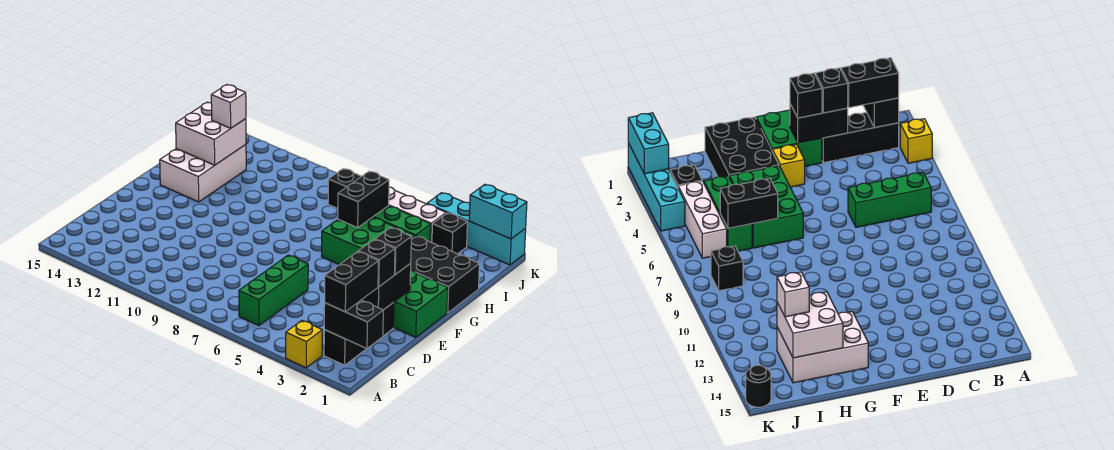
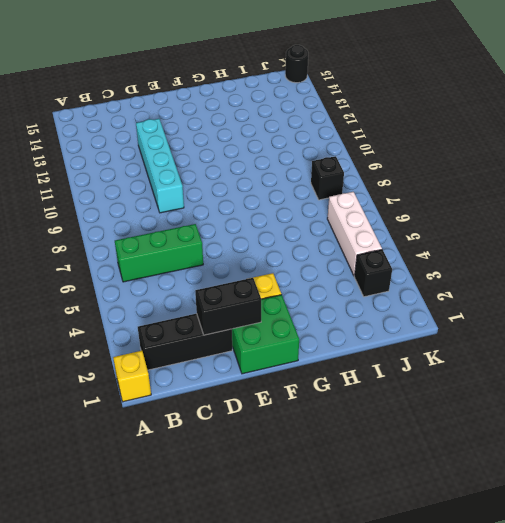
yellow 1x1 brick [113,351,151,402] -> yellow 1x1 brick moved to [286,321,322,368]
cyan 1x4 brick [136,119,184,213] -> cyan 1x4 brick moved to [427,193,526,265]
none -> black 2x3 brick [411,236,479,313]
none -> green 2x3 brick [321,217,415,265]
none -> white 2x3 brick [160,145,246,202]

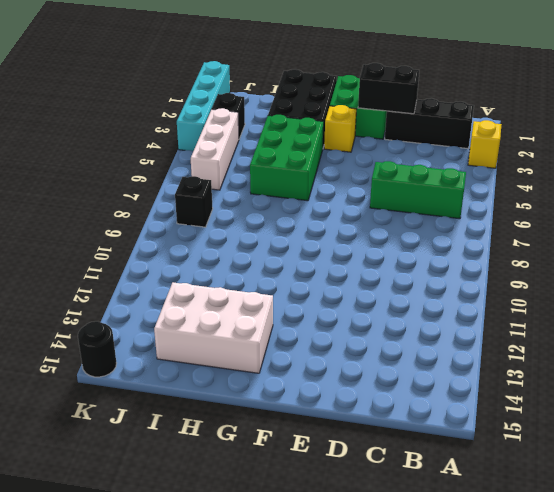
none -> green 1x3 brick [374,206,431,242]
none -> black 1x2 brick [324,300,383,349]
none -> black 1x2 brick [338,171,389,228]

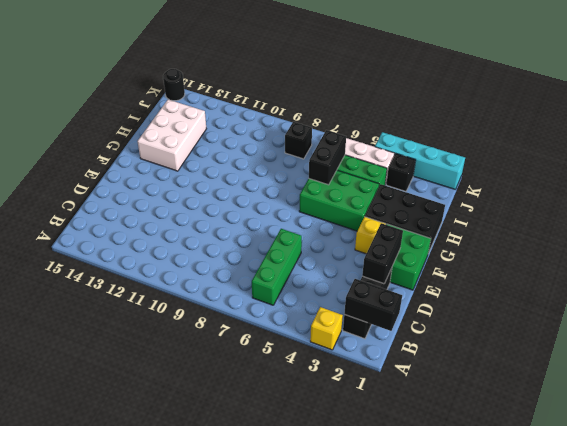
none -> white 2x2 brick [176,102,246,165]
none -> cyan 1x2 brick [469,184,527,239]
none -> black 1x2 brick [325,252,378,312]

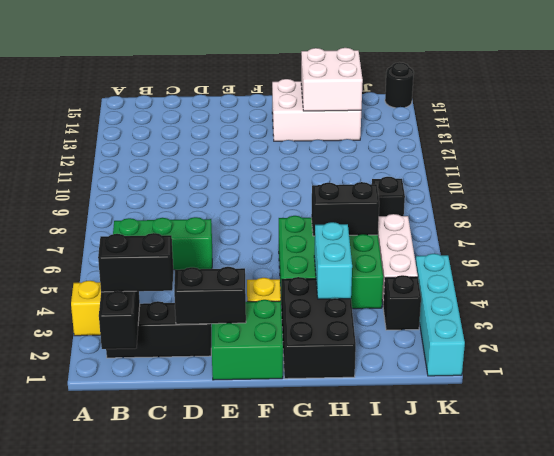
cyan 1x2 brick [314,222,352,299] -> cyan 1x2 brick moved to [469,184,527,239]
none -> black 1x1 brick [358,239,395,287]
none -> black 1x1 brick [375,227,411,274]
none -> white 1x1 brick [211,85,246,128]

